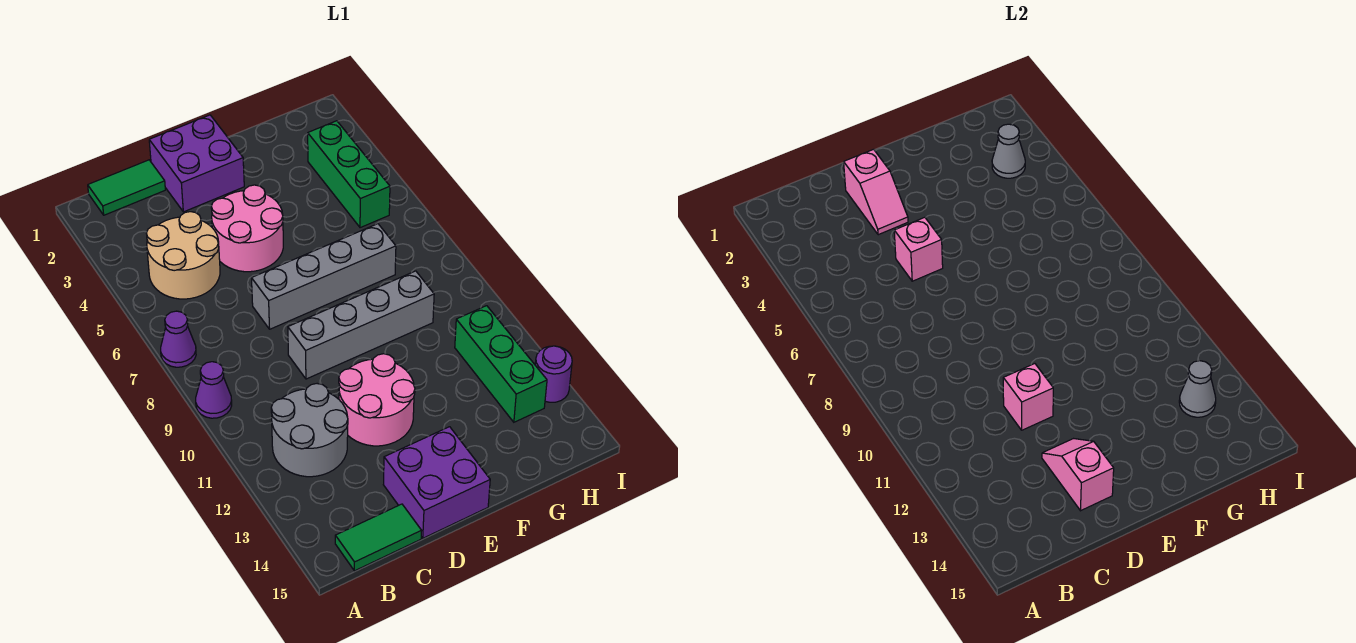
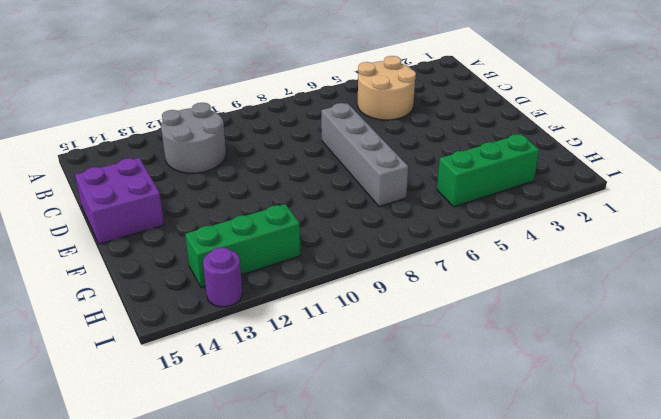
none -> purple 1x1 cone [161,311,196,367]
none -> purple 1x1 cone [196,362,232,418]
none -> green 1x2 tile [88,160,165,215]

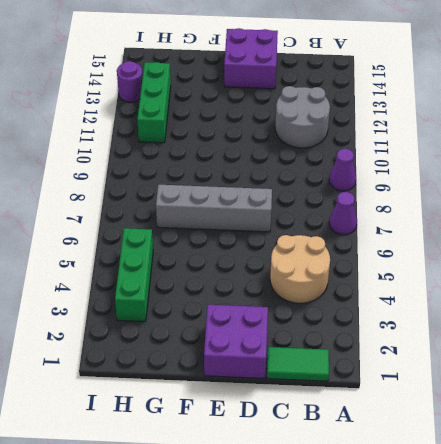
none -> green 1x2 tile [335,504,422,571]
none -> pink 2x2 round brick [211,185,283,272]
none -> grey 1x4 brick [288,271,434,379]

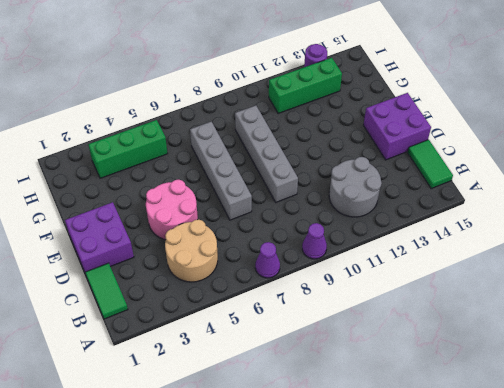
none -> pink 2x2 round brick [339,354,415,446]
none -> pink 1x2 slope [844,149,908,235]
none -> pink 1x1 brick [894,217,943,281]

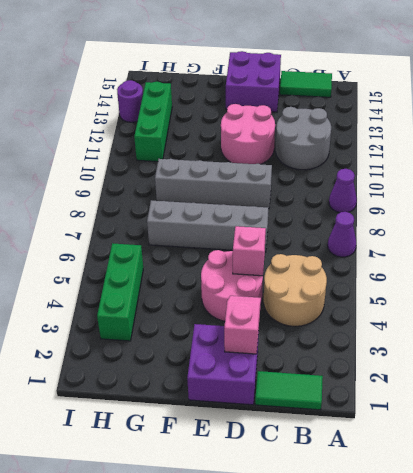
none -> pink 1x1 brick [1003,364,1053,430]
none -> pink 1x2 slope [1042,439,1114,511]
none -> grey 1x1 cone [992,124,1025,178]

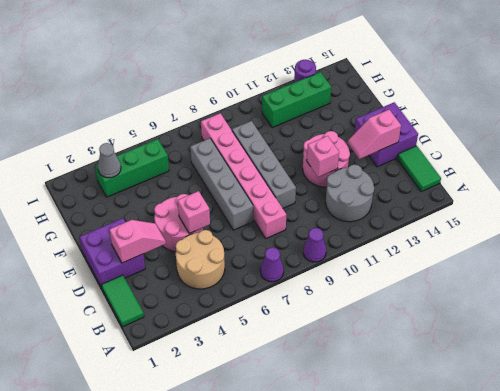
pink 1x6 brick [201,113,286,239] -> none
none -> grey 1x1 cone [1179,361,1216,417]

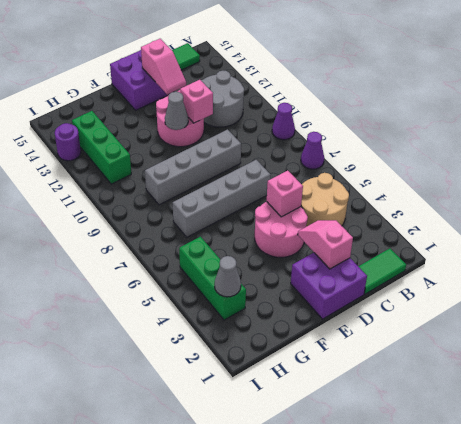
grey 1x1 cone [165,92,188,130] -> grey 1x1 cone moved to [1179,361,1216,417]

